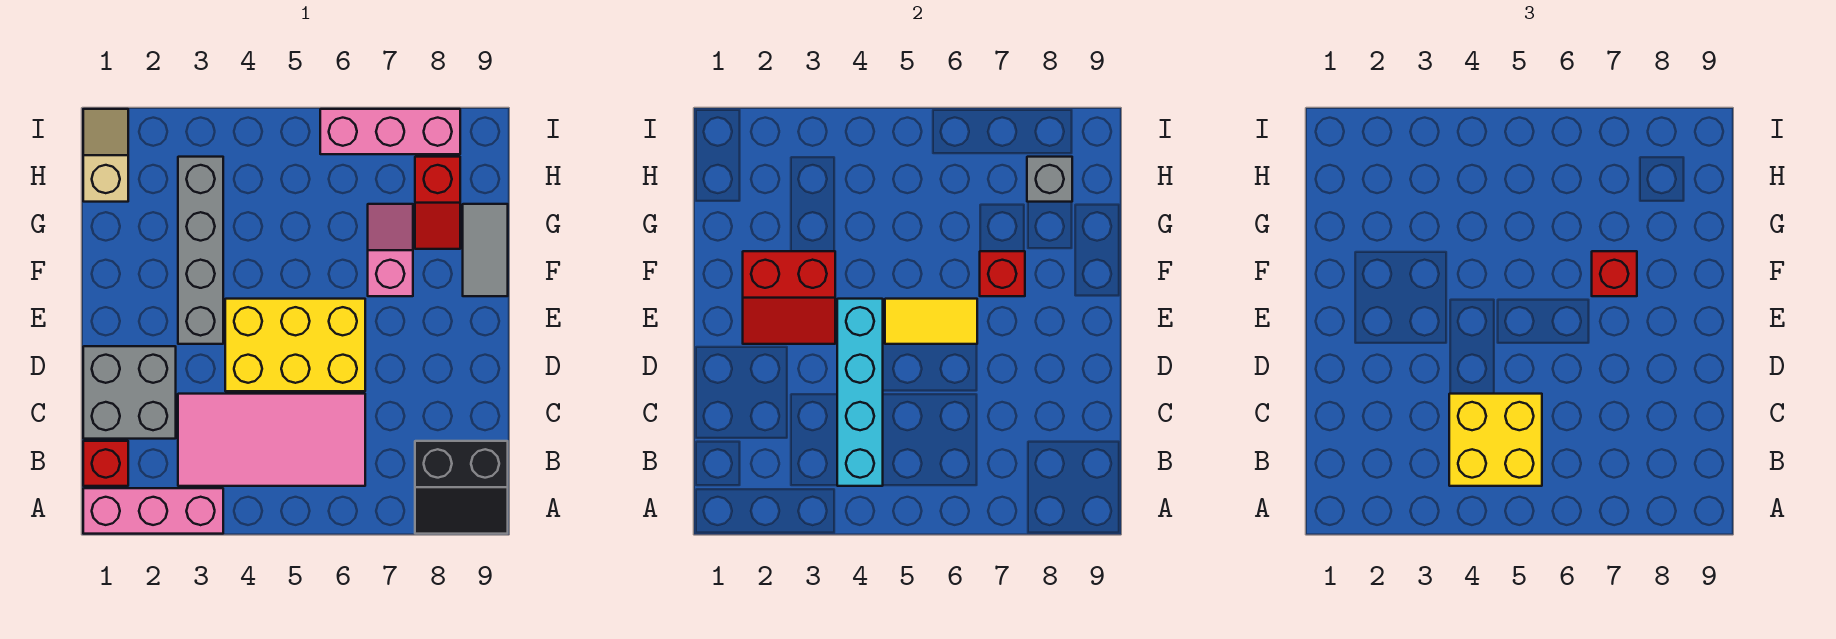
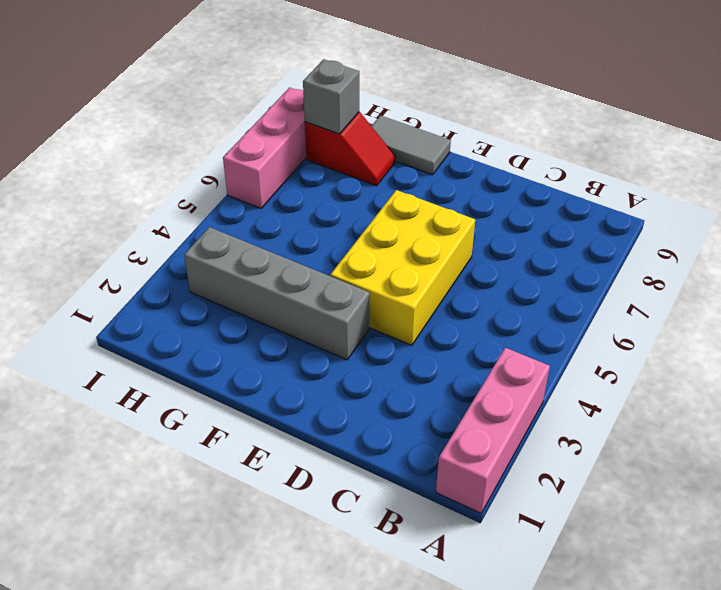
none -> black 2x2 slope [415,441,508,534]
none -> red 1x1 brick [83,441,128,486]
none -> pink 2x4 tile [178,394,365,486]

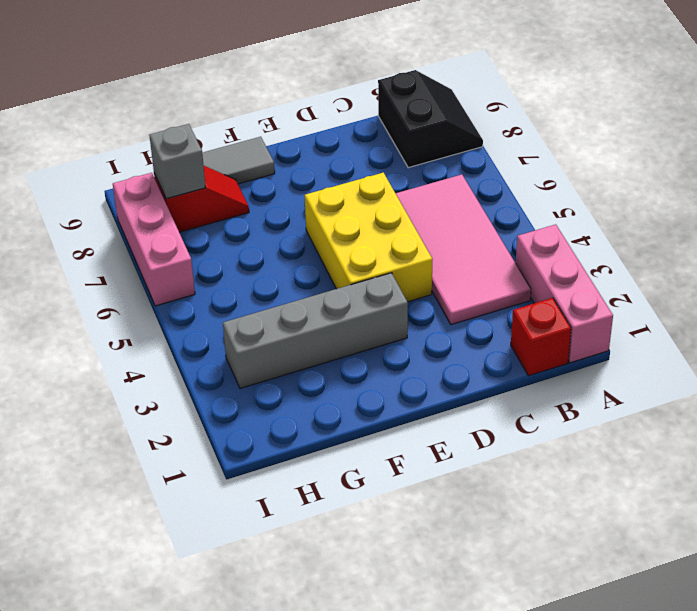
none -> grey 2x2 brick [83,346,176,439]
none -> pink 1x2 slope [368,204,413,296]
none -> tan 1x2 slope [83,109,128,202]

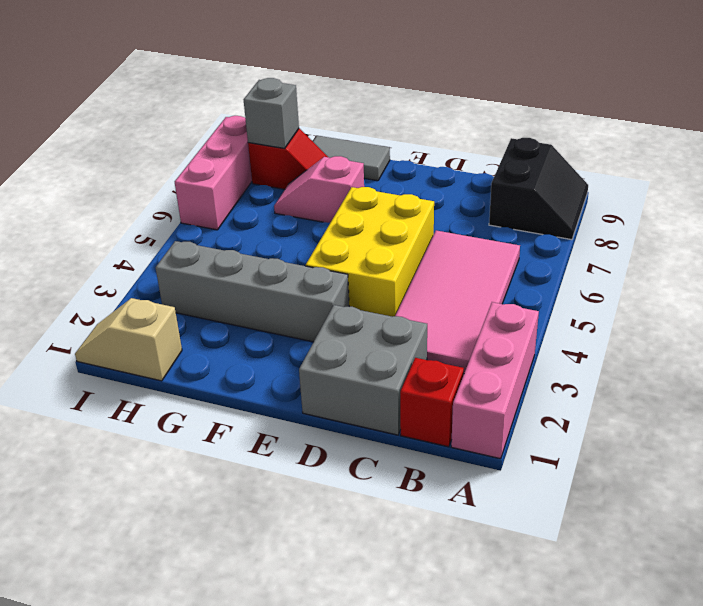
none -> cyan 1x4 brick [837,299,883,486]
none -> red 2x2 slope [743,251,835,344]
none -> yellow 1x2 tile [885,299,977,344]

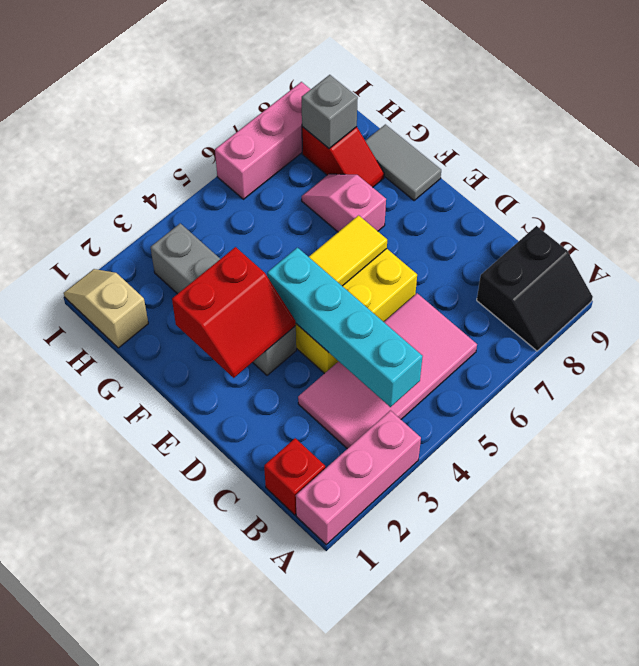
none -> grey 2x2 brick [83,346,176,439]
none -> red 1x1 brick [980,251,1025,296]
none -> yellow 2x2 brick [1449,394,1542,486]

